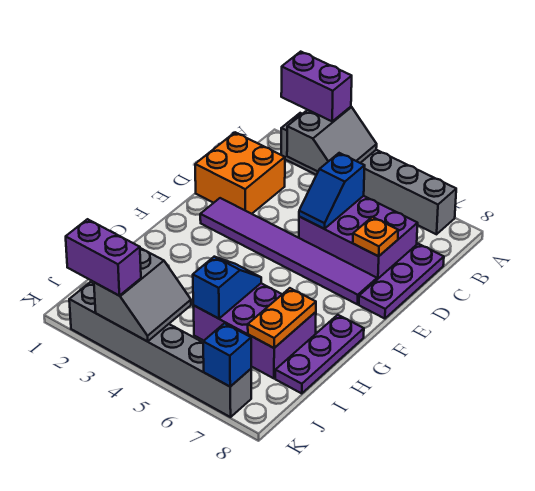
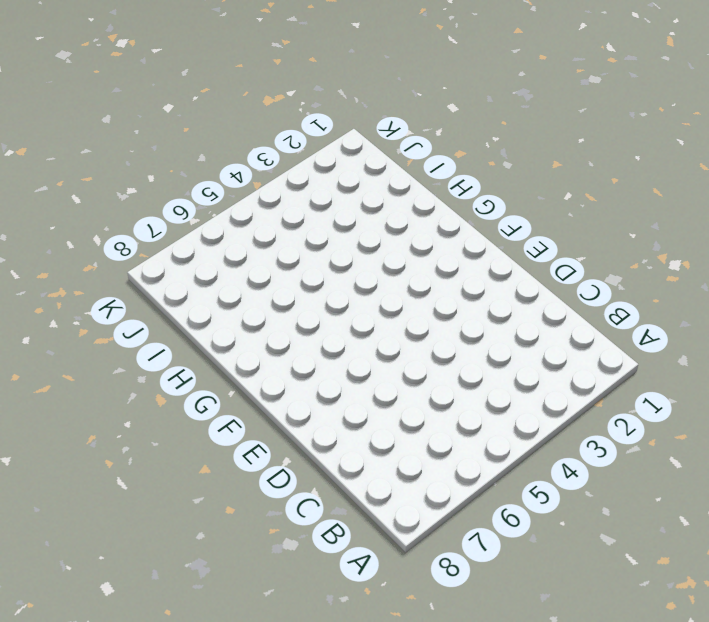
none -> grey 1x6 brick [281,113,456,234]
none -> orange 2x2 brick [195,132,285,214]
none -> purple 2x3 brick [299,196,418,279]

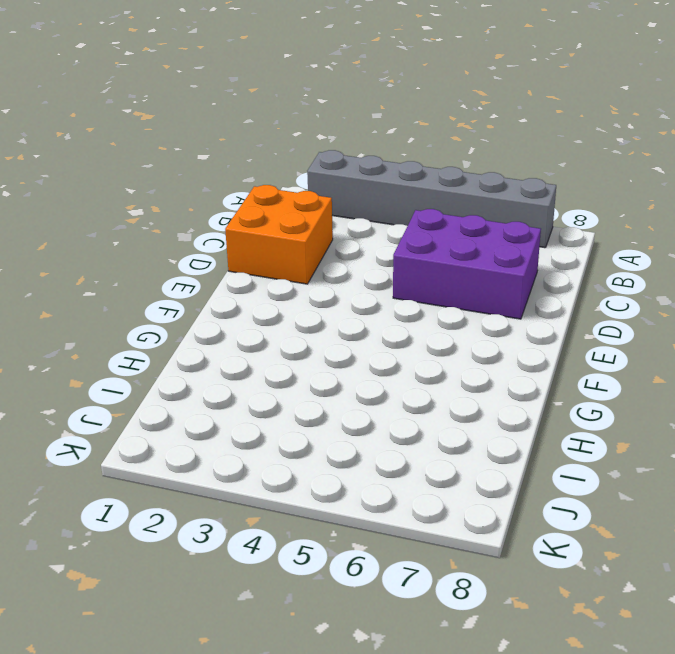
none -> purple 1x3 plate [359,244,444,319]
none -> purple 1x6 tile [200,198,377,304]
none -> purple 1x3 plate [275,315,364,393]

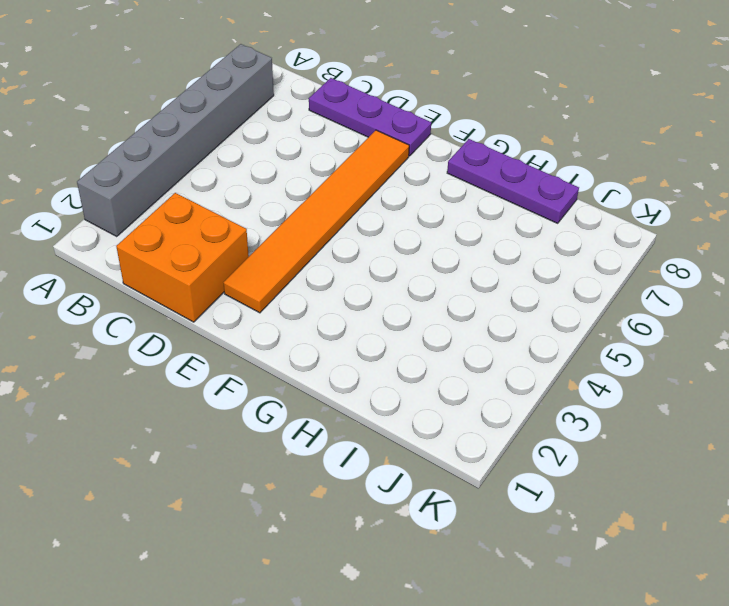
orange 1x6 tile [223,130,409,313] -> purple 1x6 tile [200,198,377,304]
none -> purple 2x3 brick [299,196,418,279]
none -> purple 2x3 brick [193,283,316,378]
none -> grey 1x6 brick [69,282,251,417]

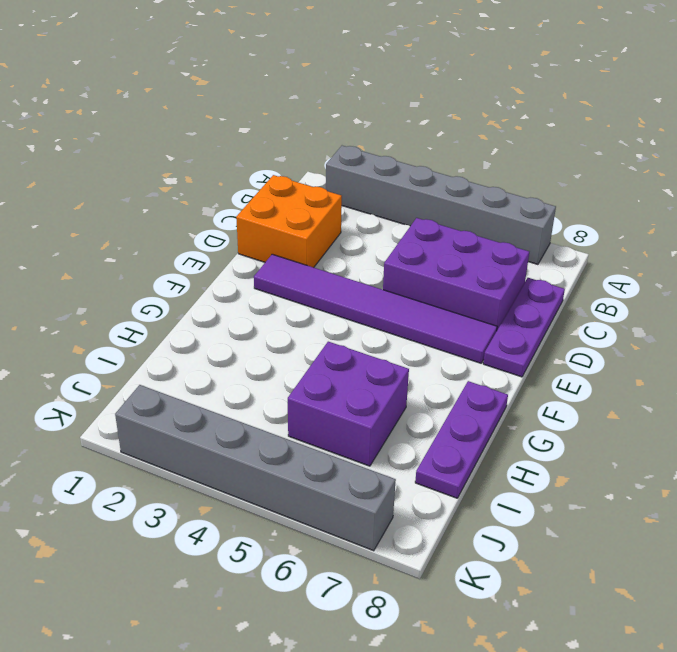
purple 2x2 brick [288,342,409,466] -> purple 2x3 brick [193,283,316,378]
none -> grey 2x2 slope [287,107,377,171]
none -> blue 1x2 slope [299,153,365,229]
none -> orange 1x1 plate [353,217,398,256]

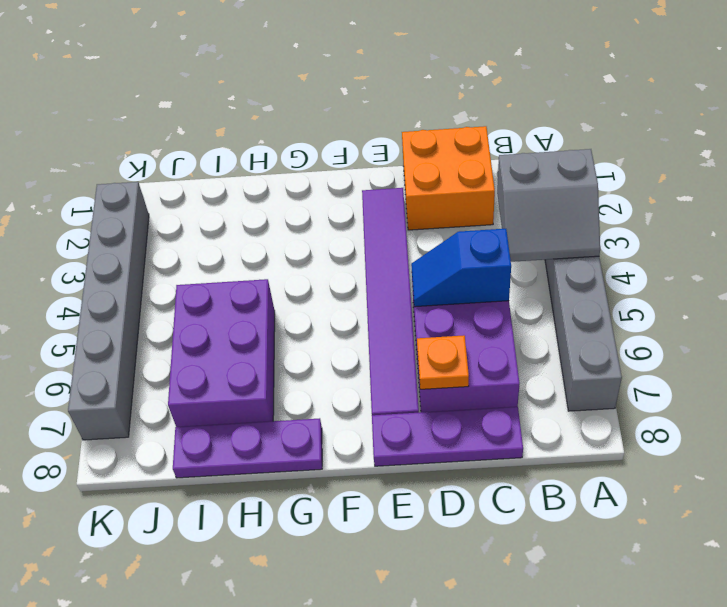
none -> blue 1x2 slope [193,257,261,319]
none -> orange 1x2 plate [248,288,316,348]
none -> grey 2x2 slope [94,248,191,341]

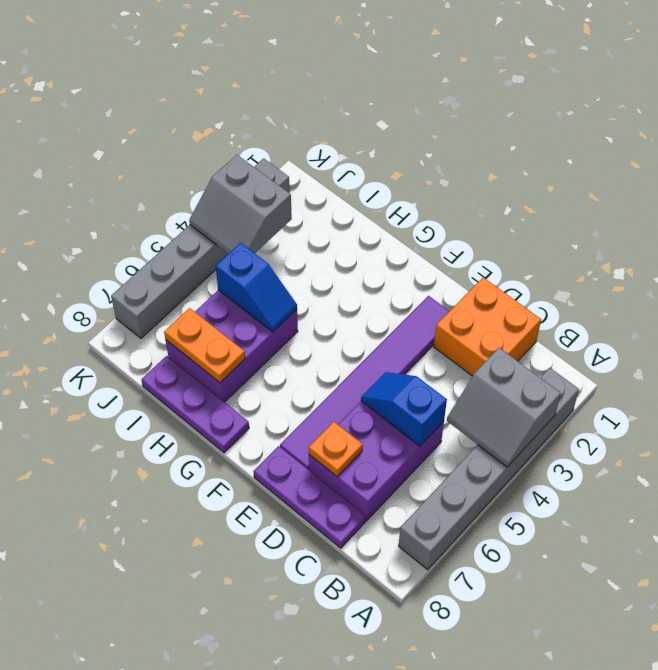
none -> blue 1x1 brick [203,323,251,387]
none -> purple 1x2 brick [281,52,352,121]
none -> purple 1x2 brick [66,219,141,296]

